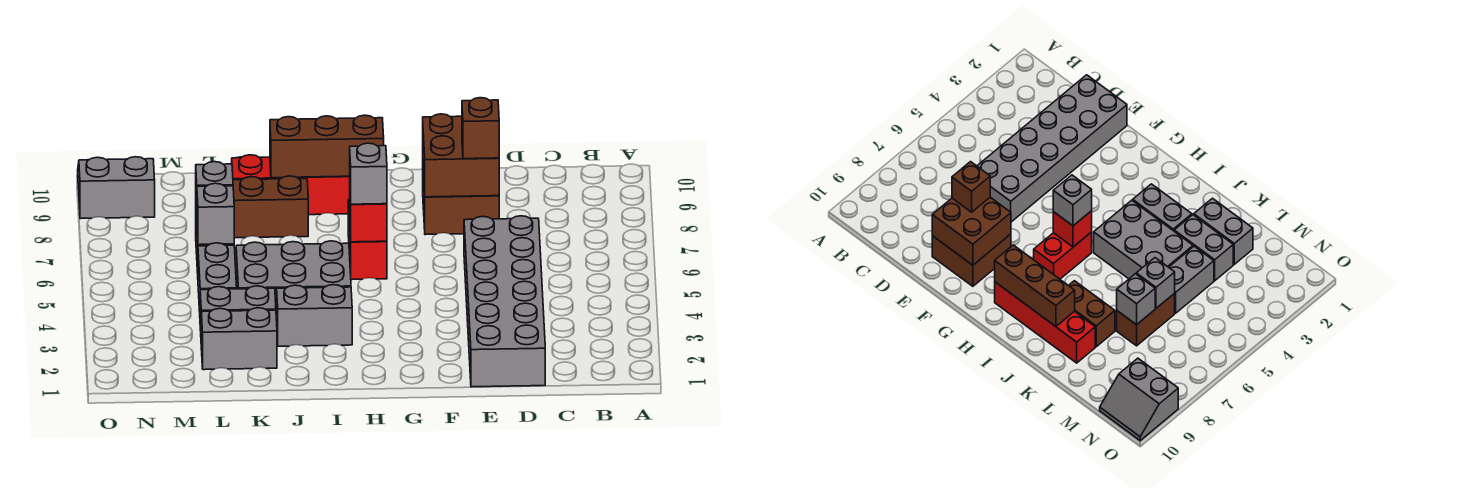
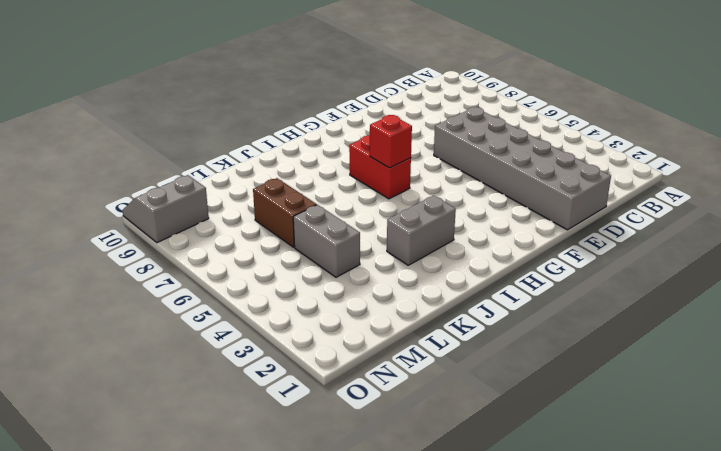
none -> brown 2x2 brick [423,172,499,235]
none -> red 1x4 brick [232,155,350,215]
none -> grey 2x3 brick [236,241,351,320]

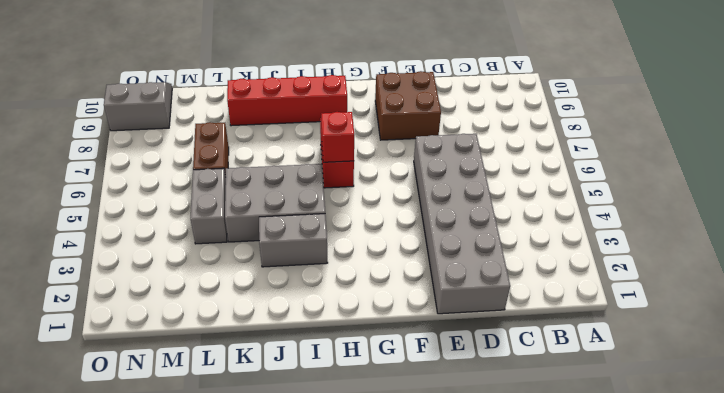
none -> brown 1x2 brick [233,176,308,238]
none -> grey 1x2 brick [201,308,277,370]
none -> grey 1x2 brick [200,286,276,331]

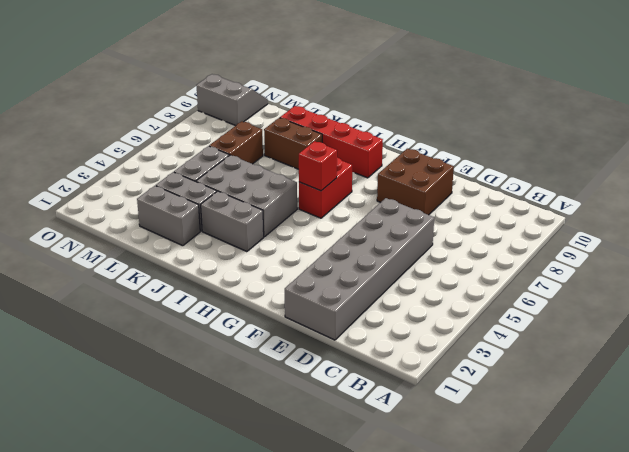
none -> brown 2x2 brick [423,114,499,197]
none -> brown 1x3 brick [270,115,384,178]
none -> grey 1x1 brick [197,183,234,245]

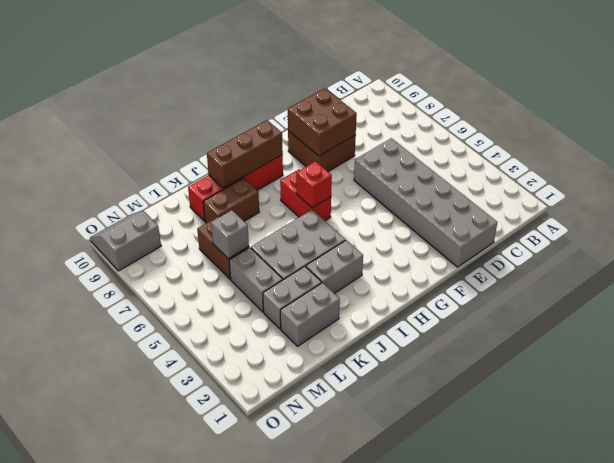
none -> grey 1x1 brick [196,162,233,216]
none -> brown 1x1 brick [462,98,499,159]
none -> grey 1x1 brick [349,143,387,204]

